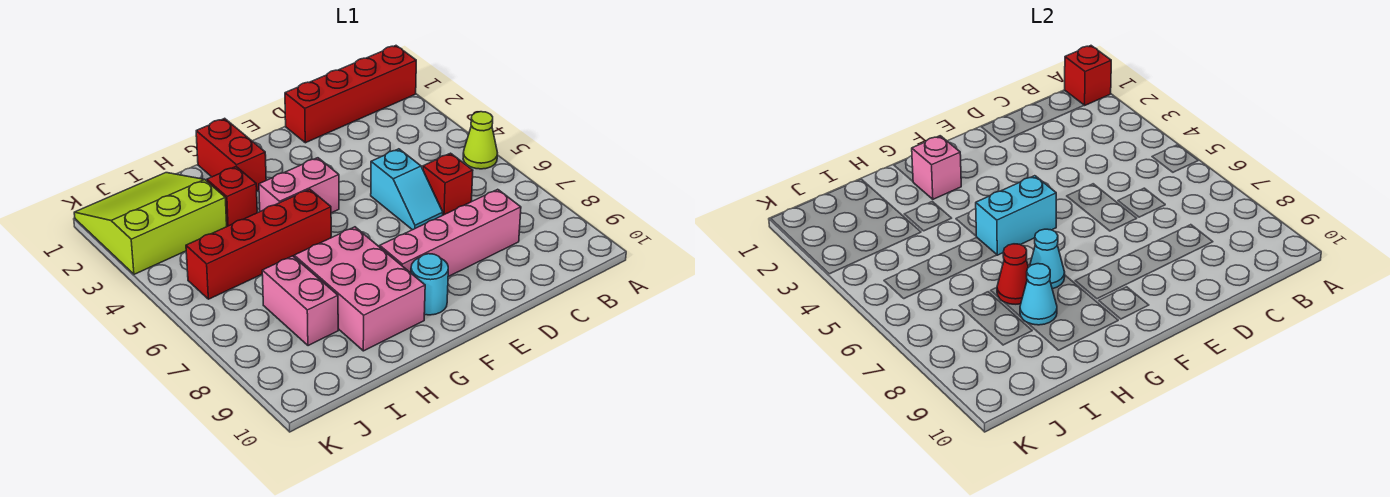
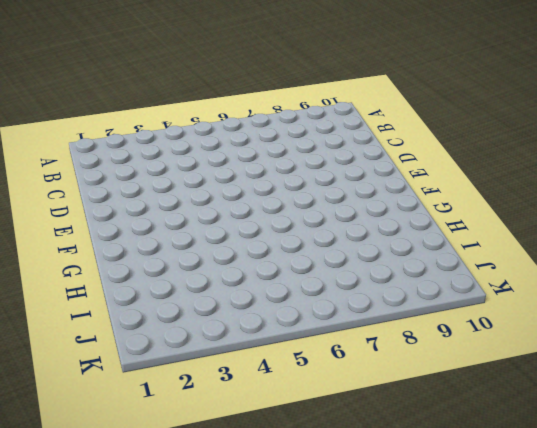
none -> red 1x4 brick [285,46,416,143]
none -> lime 1x1 cone [463,112,497,169]
none -> red 1x1 brick [423,153,473,215]

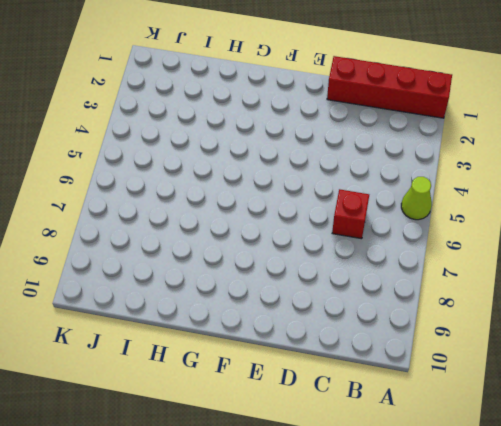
none -> pink 1x4 brick [380,189,521,277]
none -> cyan 1x2 slope [371,149,443,230]
none -> pink 1x2 brick [259,158,339,213]

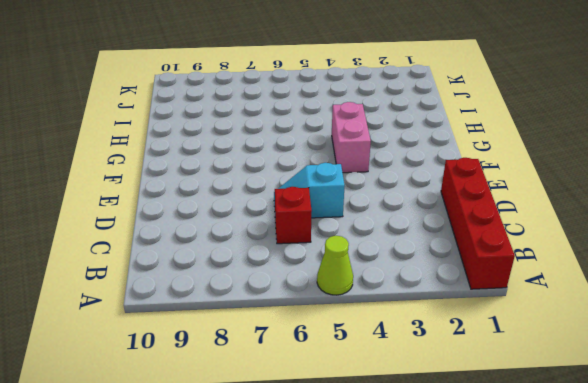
none -> pink 1x4 brick [380,189,521,277]
none -> cyan 1x1 round brick [411,254,448,315]
none -> red 1x2 brick [196,118,266,191]

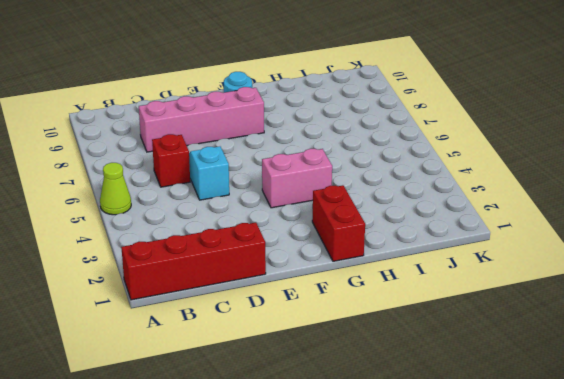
none -> red 1x4 brick [186,189,331,299]
none -> pink 2x3 brick [294,227,425,351]
none -> red 1x1 brick [207,167,257,226]

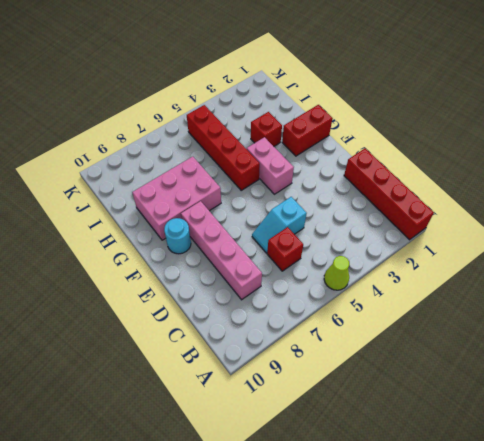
none -> lime 3x3 slope [74,173,227,274]
none -> pink 1x2 brick [262,256,338,346]
none -> red 1x1 brick [1065,46,1111,105]

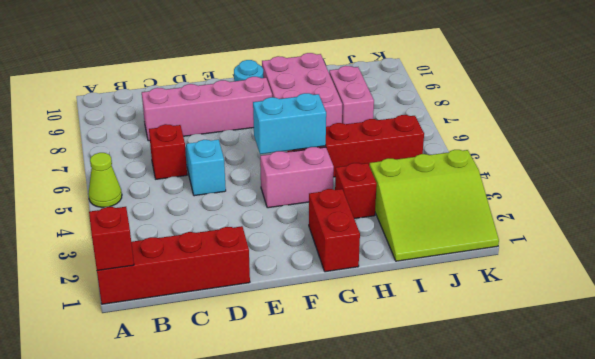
none -> pink 1x1 brick [912,136,961,199]
none -> cyan 1x1 cone [1030,229,1065,289]
none -> red 1x1 cone [997,244,1028,304]

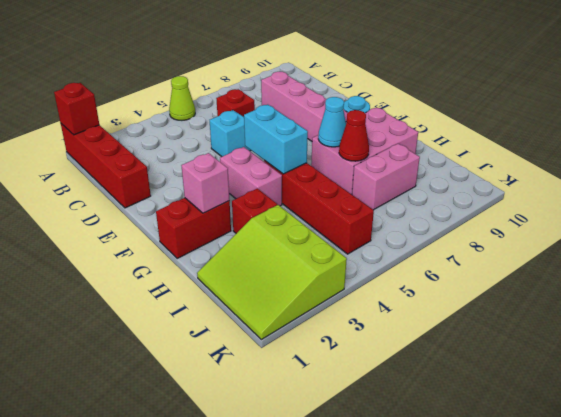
none -> cyan 1x1 cone [1020,264,1057,325]

